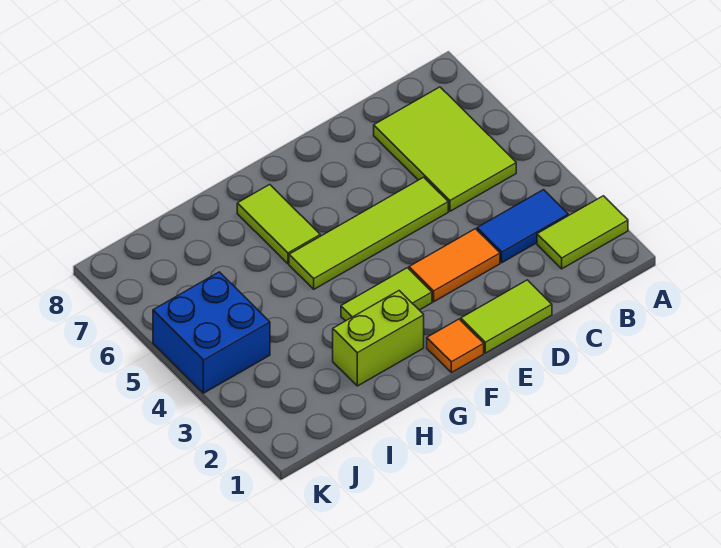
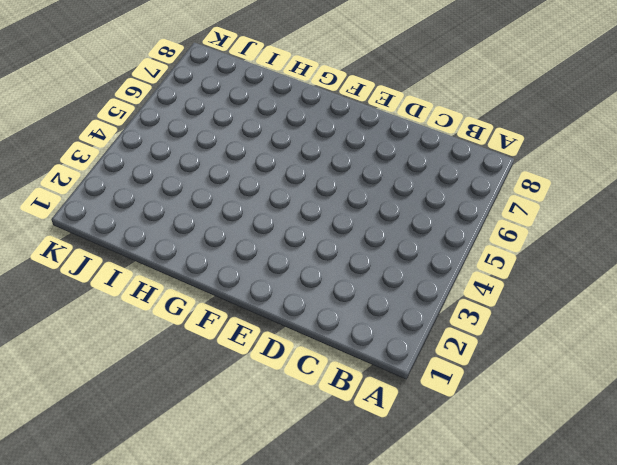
none -> lime 1x2 tile [537,196,628,269]
none -> blue 1x2 tile [477,190,568,263]

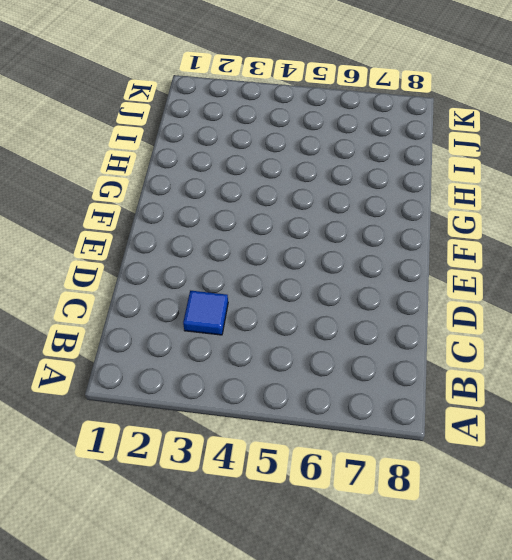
blue 1x1 tile [183,291,228,335] -> blue 1x2 tile [477,190,568,263]
none -> lime 1x2 tile [537,196,628,269]
none -> lime 2x3 tile [374,87,516,211]

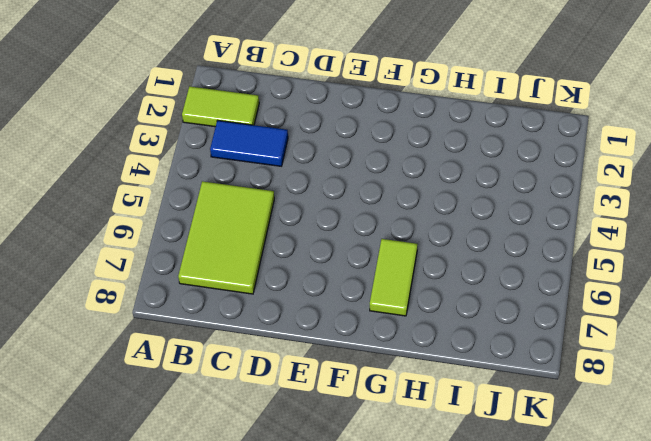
none -> lime 1x2 tile [461,280,552,353]
none -> orange 1x2 tile [409,229,500,302]

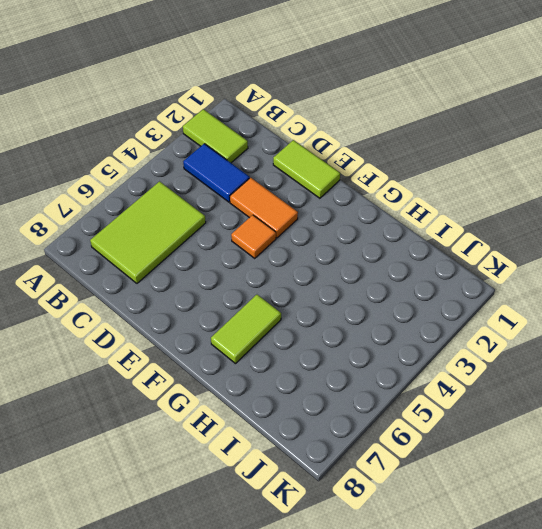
orange 1x1 tile [231,215,276,258] -> orange 1x1 tile moved to [427,319,484,373]
none -> lime 1x4 tile [289,177,448,289]
none -> lime 1x2 tile [341,268,432,321]

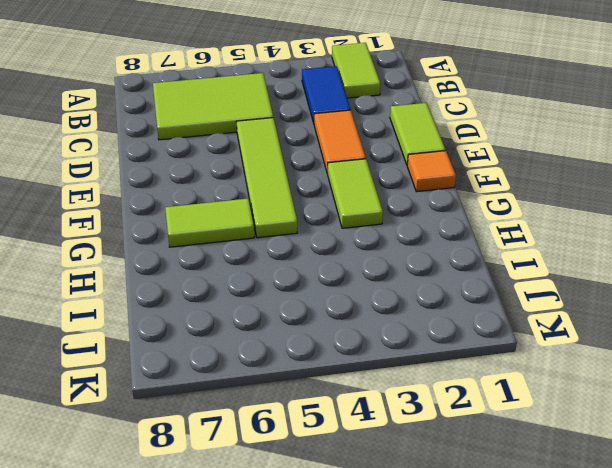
none -> lime 1x2 brick [333,291,424,386]
none -> blue 2x2 brick [153,272,270,393]

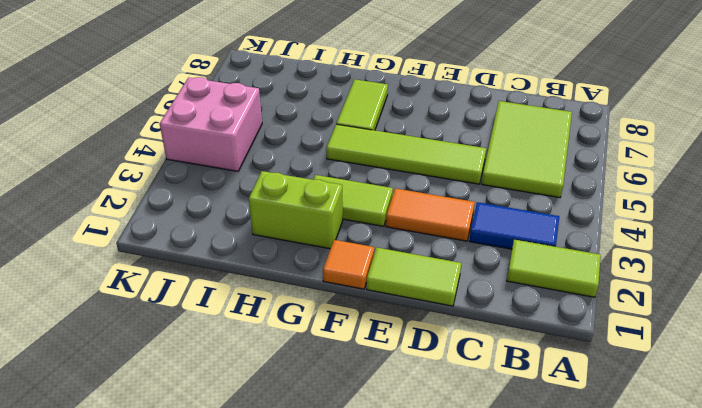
pink 2x2 brick [160,77,262,171] -> blue 2x2 brick [153,272,270,393]

